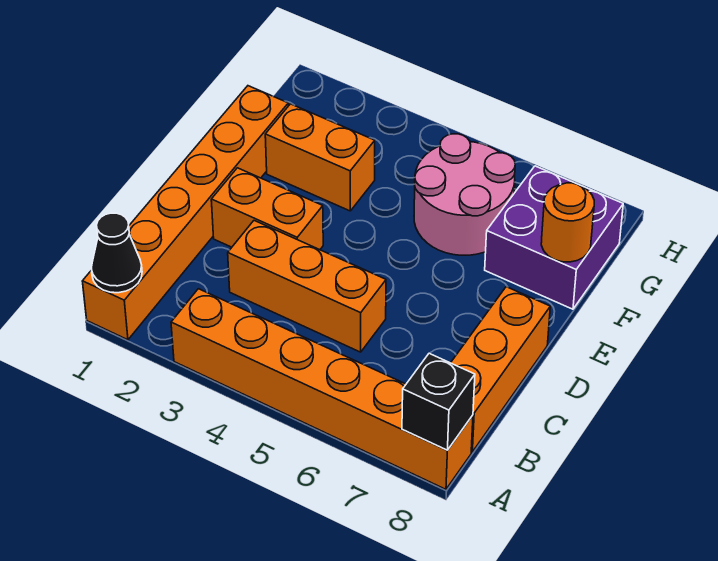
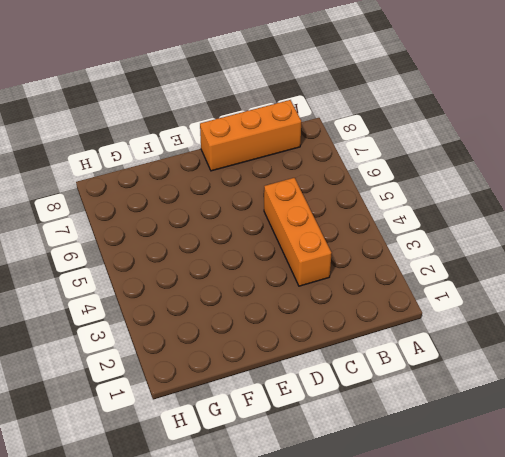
none -> orange 1x6 brick [82,86,288,340]
none -> orange 1x6 brick [171,289,473,489]

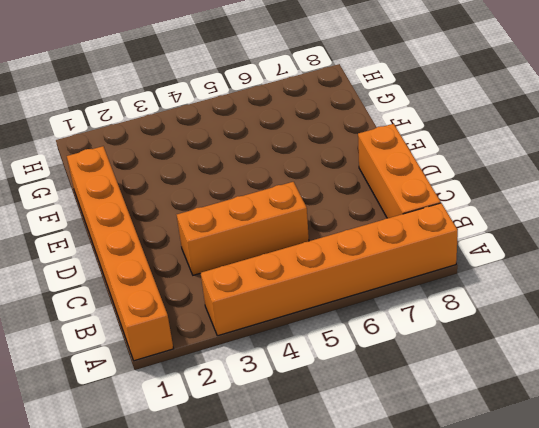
none -> orange 1x2 brick [211,168,323,250]
none -> orange 1x2 brick [265,104,375,211]

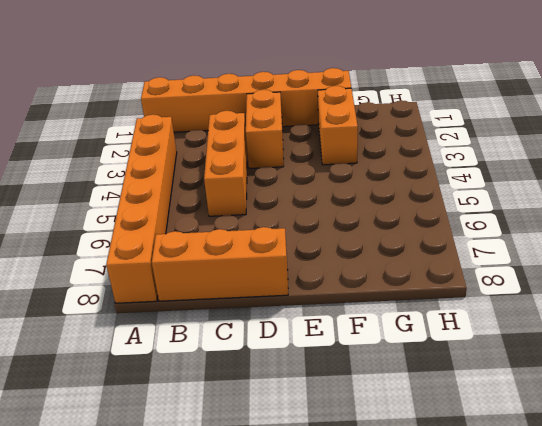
none -> pink 2x2 round brick [414,134,515,255]
none -> purple 2x2 brick [485,166,623,309]

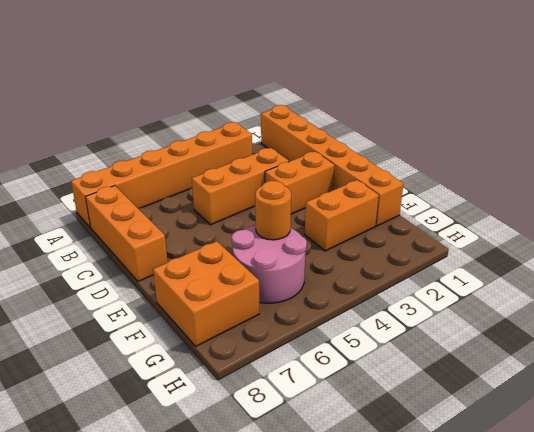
orange 1x1 round brick [255,181,291,240] -> orange 1x1 round brick moved to [541,183,594,262]
orange 2x2 brick [153,241,259,346] -> purple 2x2 brick [485,166,623,309]
none -> black 1x1 cone [91,213,142,293]
none -> black 1x1 brick [402,353,475,450]

